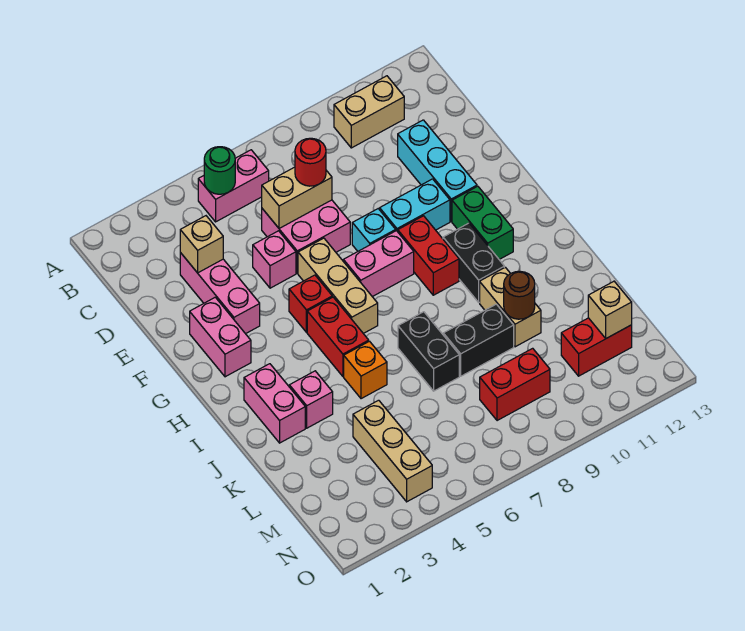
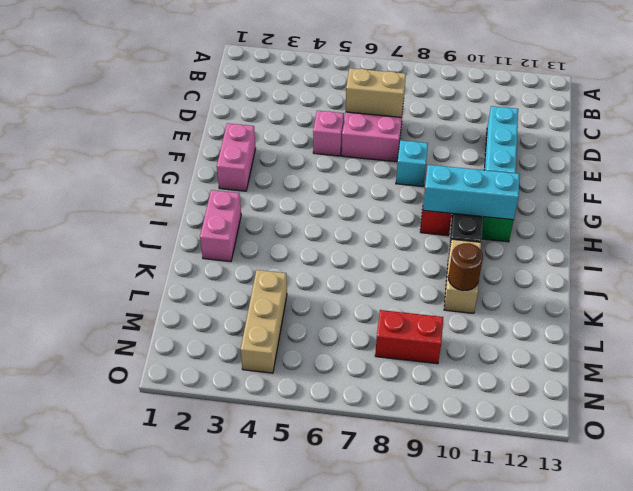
cyan 1x3 brick [423,165,520,220] -> none
none -> pink 1x2 brick [198,150,269,222]
none -> tan 1x2 brick [334,76,404,148]
none -> pink 1x3 brick [180,253,260,334]
none -> tan 1x3 brick [298,238,378,334]

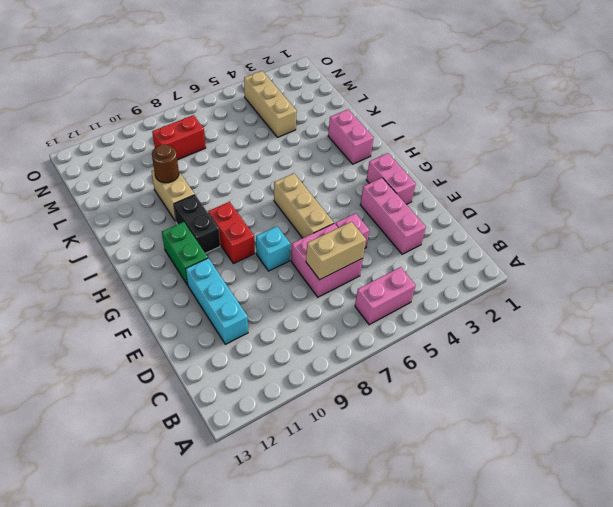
none -> tan 1x2 brick [334,76,404,148]
none -> cyan 1x2 brick [380,179,450,232]
none -> red 1x1 brick [289,275,332,332]
none -> pink 1x2 brick [343,231,414,297]

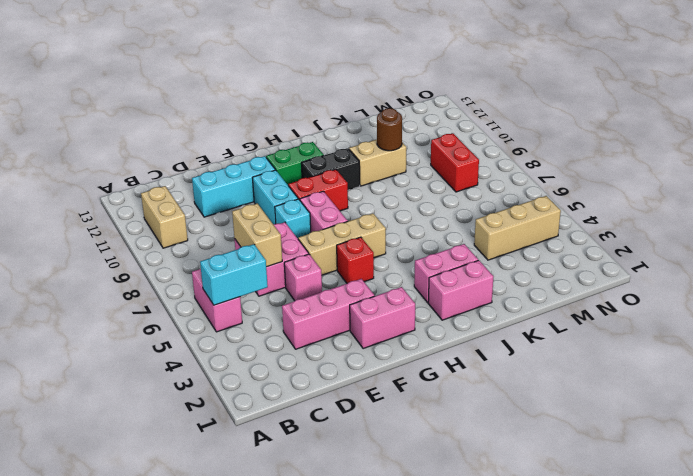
cyan 1x2 brick [200,244,268,305] -> green 1x1 round brick [204,147,235,194]
pink 1x2 brick [414,244,478,303] -> pink 1x1 brick [289,371,333,428]
none -> red 1x2 brick [307,297,369,376]
none -> orange 1x1 brick [344,341,387,399]
none -> black 1x2 brick [398,312,459,391]
none -> black 1x2 brick [443,304,514,376]

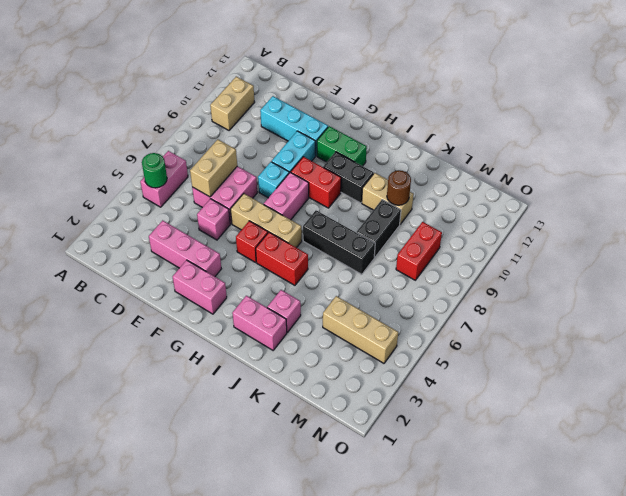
black 1x3 brick [303,210,375,274] -> black 1x2 brick [398,312,459,391]
none -> orange 1x1 brick [344,341,387,399]
none -> red 1x2 brick [561,318,632,376]
none -> tan 1x1 brick [180,216,223,273]
none -> tan 1x1 brick [588,281,632,338]

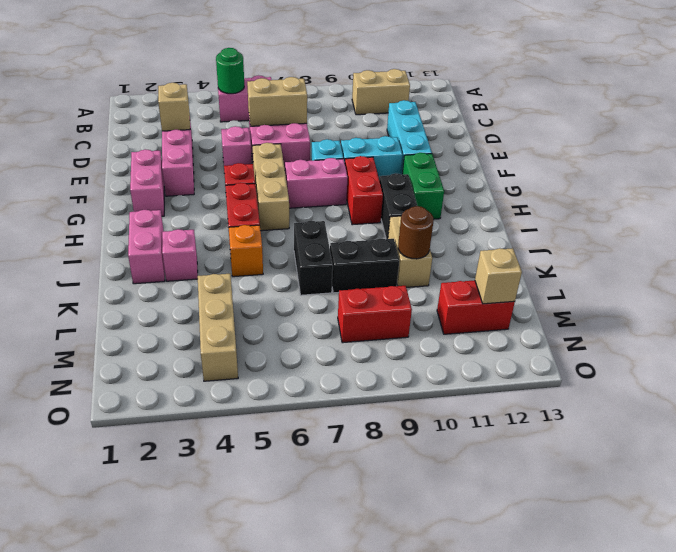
none -> red 1x1 round brick [295,138,326,186]

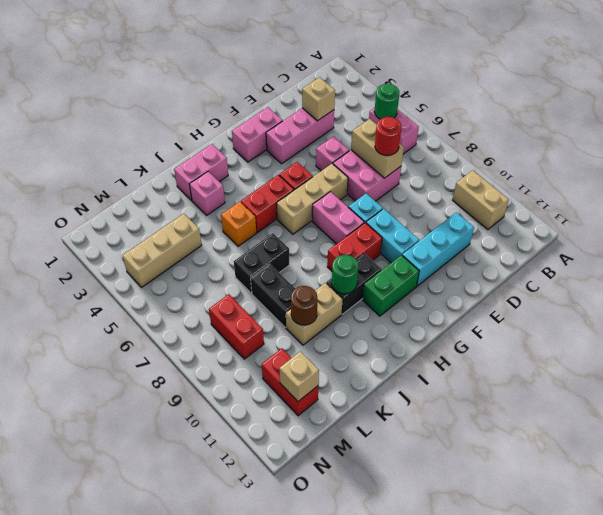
green 1x1 round brick [332,255,358,294] -> none

